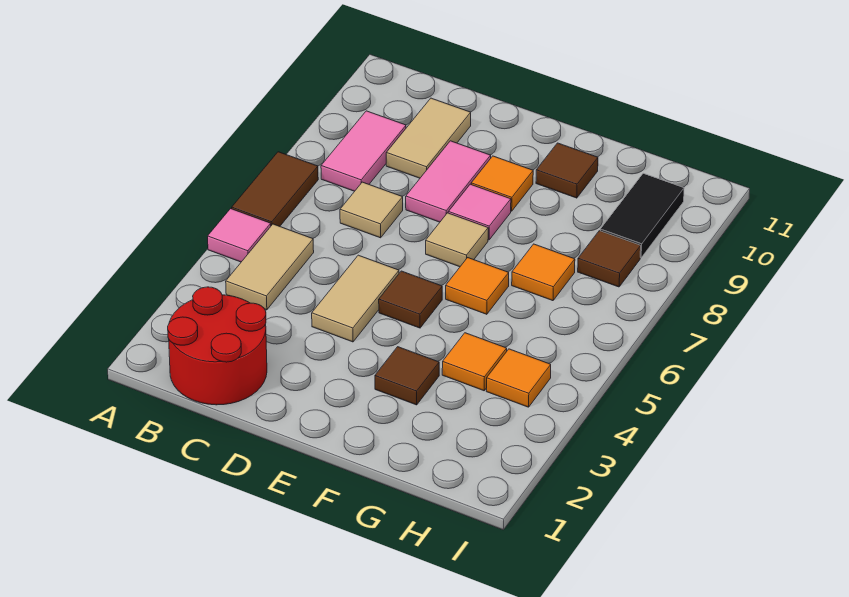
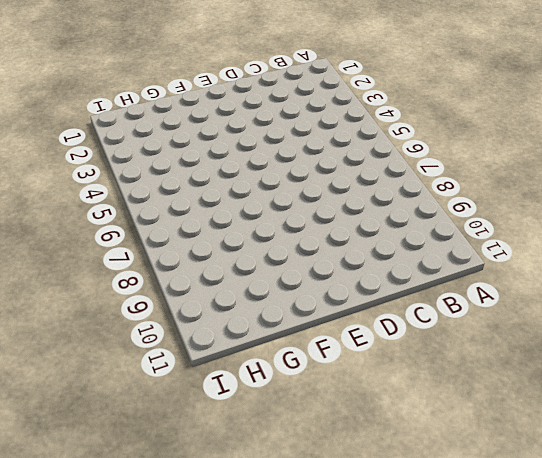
none -> pink 1x1 tile [208,209,271,262]
none -> brown 1x2 tile [232,152,318,226]
none -> red 2x2 round brick [168,287,267,405]

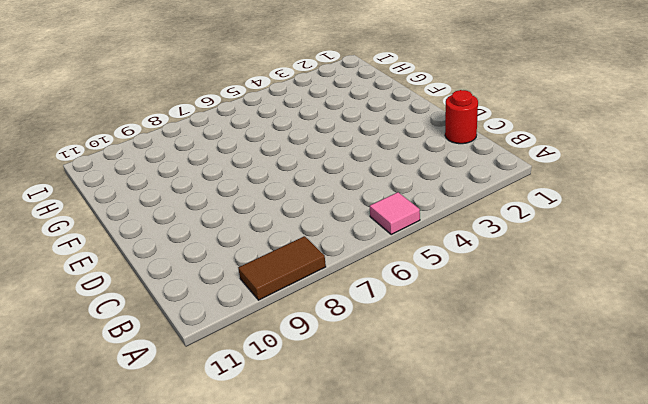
brown 1x2 tile [238,236,326,300] -> brown 1x2 tile moved to [232,152,318,226]
red 1x1 round brick [445,90,478,144] -> red 2x2 round brick [168,287,267,405]
none -> tan 1x2 tile [226,224,314,310]
none -> pink 1x2 tile [321,111,406,191]
none -> tan 1x1 tile [340,182,403,238]

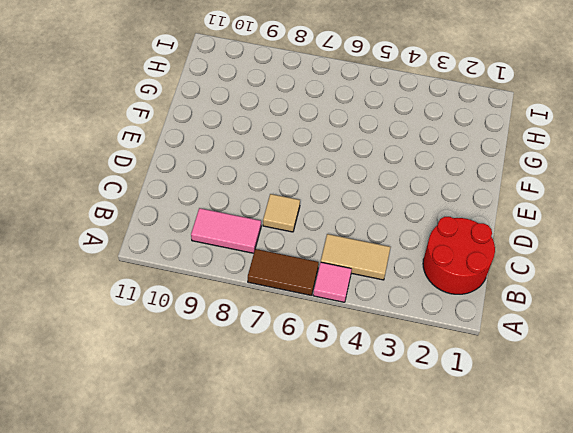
none -> tan 1x2 tile [386,98,471,178]
none -> tan 1x2 tile [312,255,399,342]
none -> pink 1x2 tile [406,141,491,222]

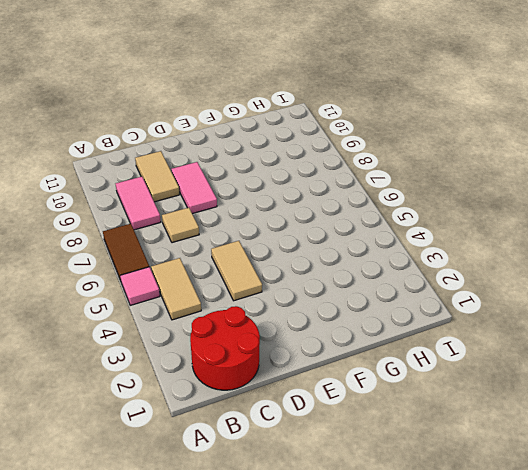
none -> brown 1x1 tile [379,271,442,328]
none -> tan 1x1 tile [426,213,488,267]
none -> pink 1x1 tile [448,184,511,240]

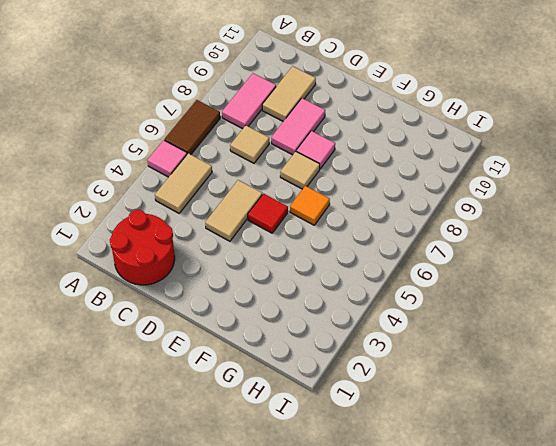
red 1x1 tile [248,194,288,233] -> brown 1x1 tile [379,271,442,328]
none -> orange 1x1 tile [471,156,533,211]
none -> brown 1x1 tile [375,347,439,405]
none -> brown 1x1 tile [536,143,598,198]

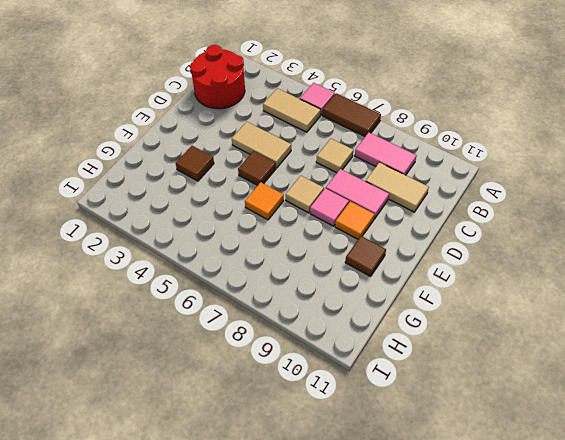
none -> orange 1x1 tile [442,333,507,391]
none -> orange 1x1 tile [512,244,575,301]
none -> orange 1x1 tile [486,349,551,407]

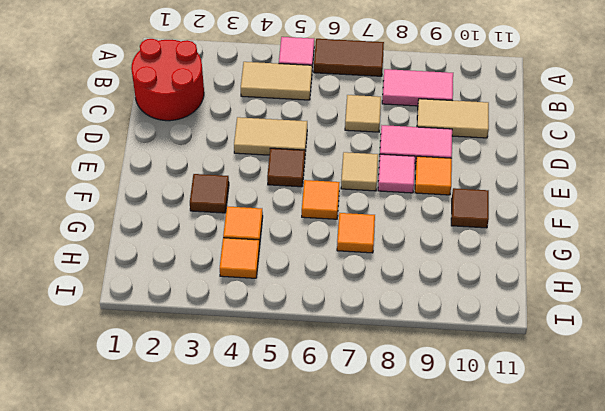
none -> brown 1x1 tile [578,231,641,287]
none -> black 1x2 tile [600,173,684,258]

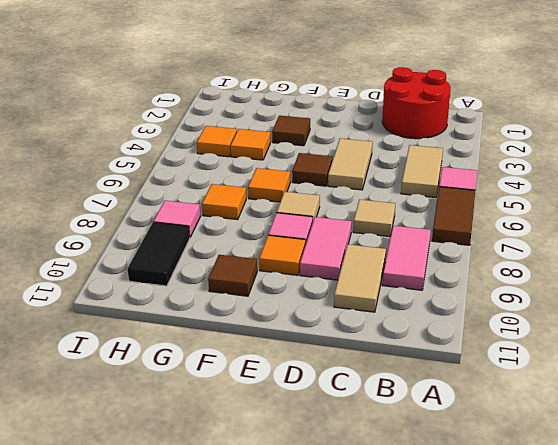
pink 1x1 tile [153,201,200,237] -> brown 1x1 tile [578,231,641,287]

